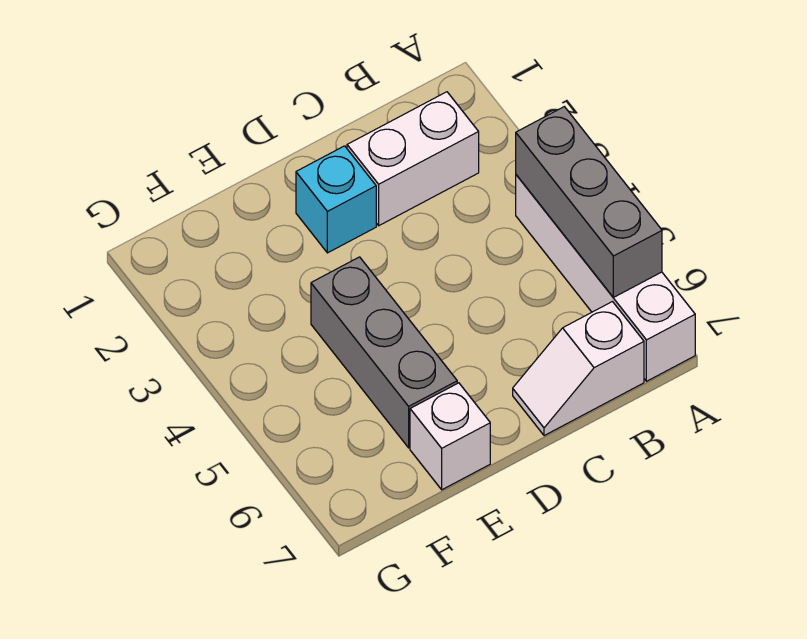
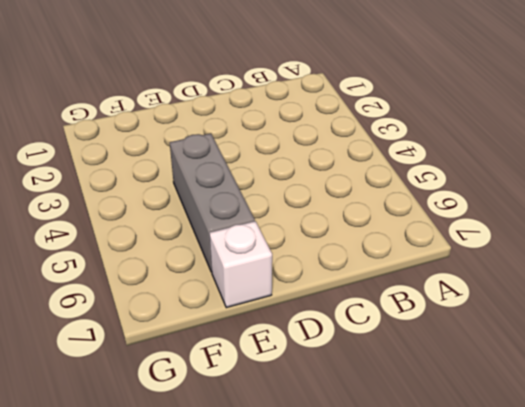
none -> white 1x4 brick [516,175,695,381]
none -> white 1x2 brick [347,92,479,226]

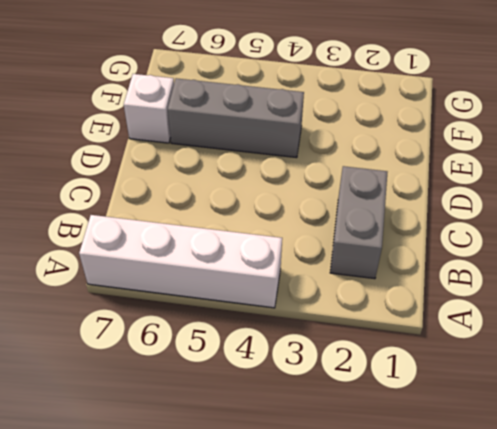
grey 1x2 brick [330,166,387,279] -> white 1x2 brick [347,92,479,226]
none -> white 1x2 slope [513,302,644,436]
none -> cyan 1x1 brick [296,146,376,253]

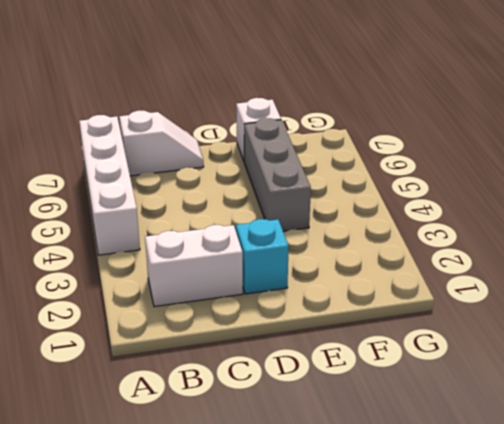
none -> grey 1x3 brick [516,107,662,297]

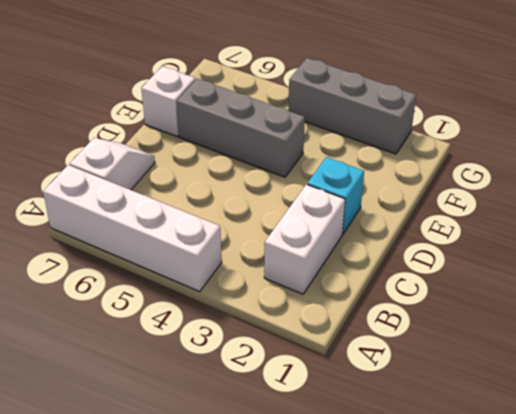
grey 1x3 brick [288,58,416,154] -> grey 1x3 brick moved to [516,107,662,297]

